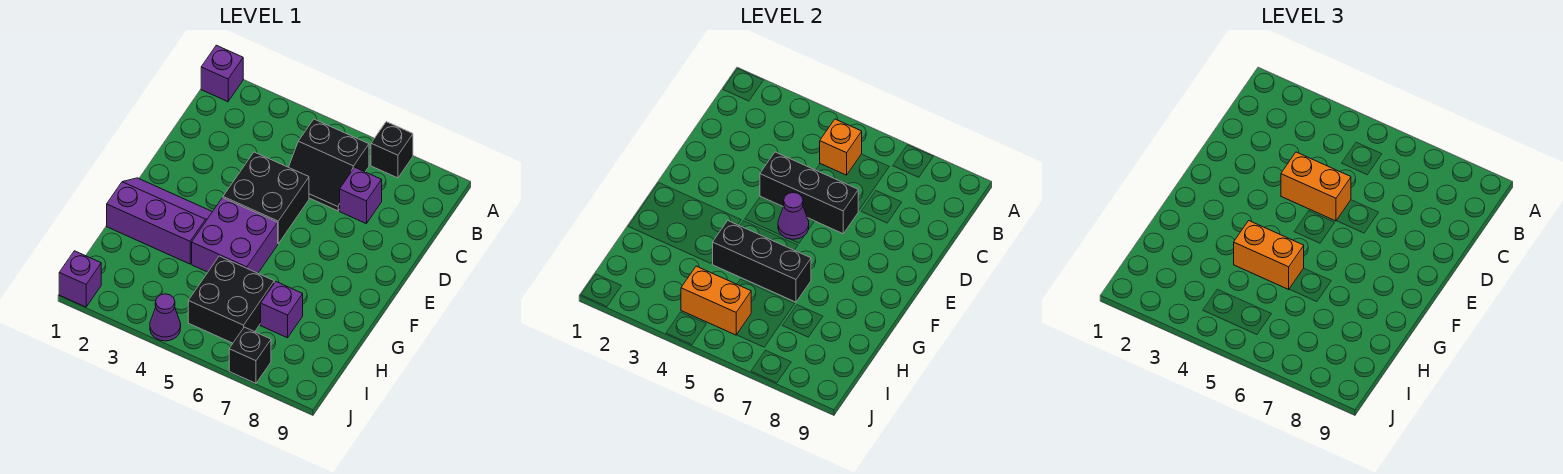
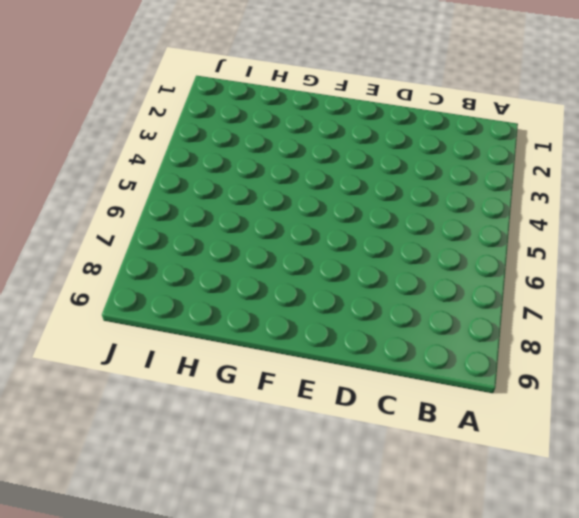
none -> purple 1x1 brick [201,45,243,102]
none -> black 1x1 brick [371,122,413,178]
none -> black 2x2 slope [289,119,369,211]

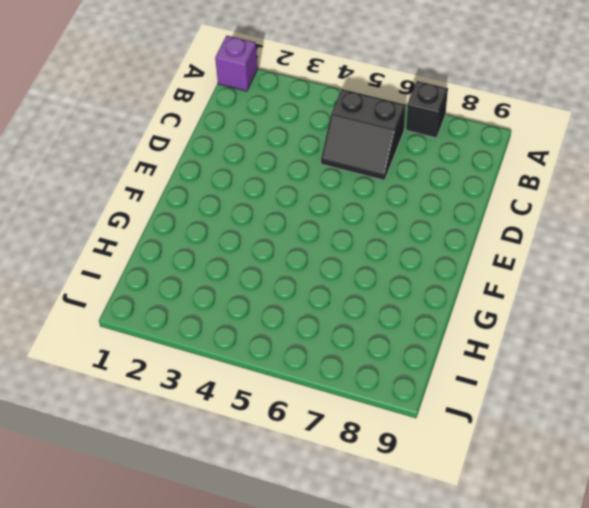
none -> purple 1x1 brick [340,167,382,224]
none -> black 2x2 brick [223,152,309,244]
none -> purple 2x3 slope [107,178,212,264]

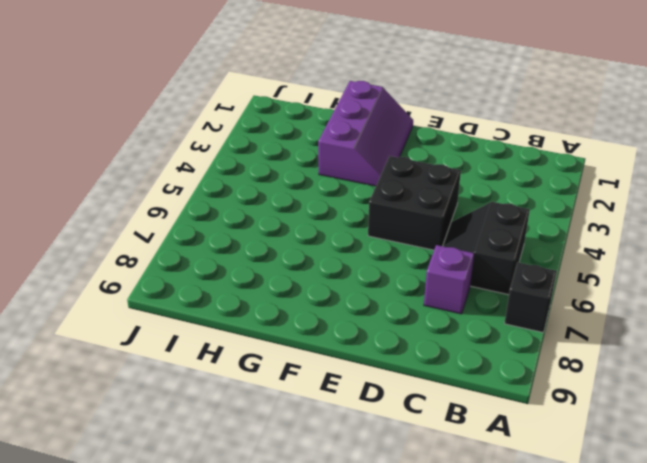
none -> purple 1x1 brick [201,45,243,102]
none -> purple 2x2 brick [192,198,278,273]
none -> black 2x2 brick [188,256,274,343]

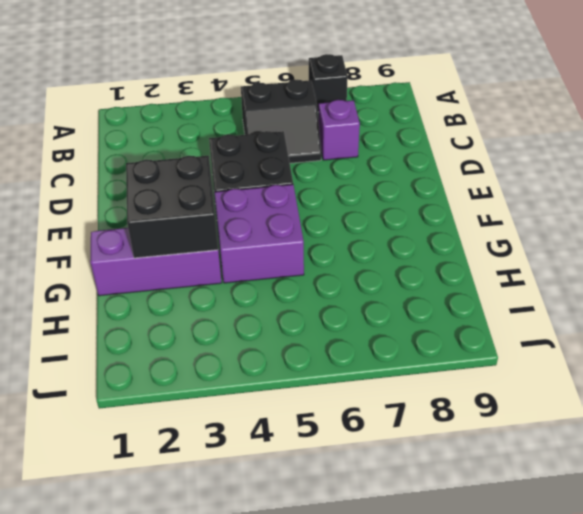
black 2x2 brick [126,156,218,258] -> black 2x2 brick moved to [188,256,274,343]
none -> purple 1x1 brick [201,45,243,102]
none -> purple 1x1 brick [261,282,303,338]
none -> purple 1x1 brick [59,251,101,307]

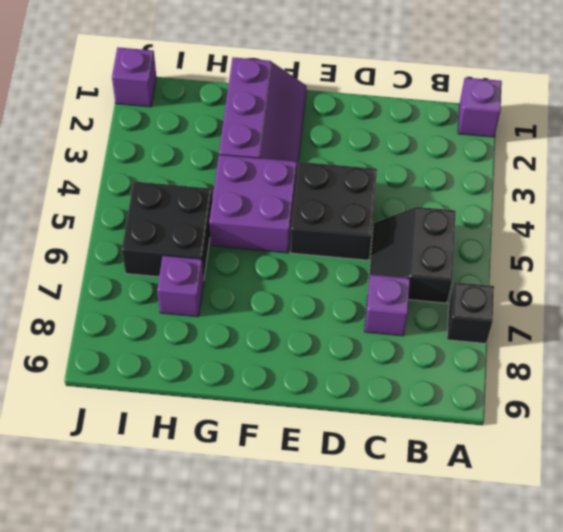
none -> purple 1x1 cone [150,294,181,341]
none -> black 1x1 brick [229,327,271,383]
none -> orange 1x1 brick [820,119,862,175]

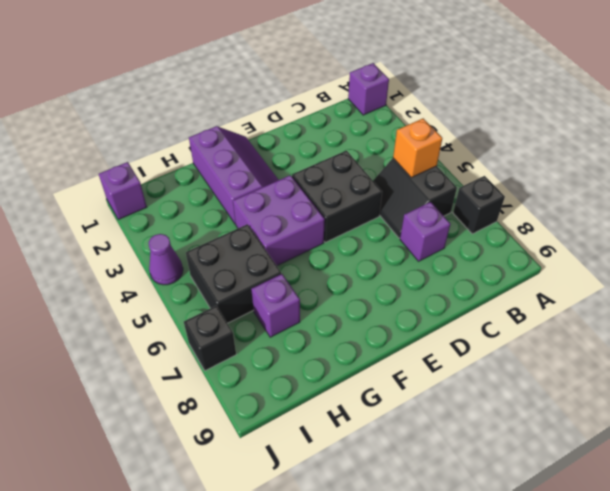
none -> black 1x3 brick [760,152,858,234]
none -> purple 1x1 cone [778,193,809,239]
none -> black 1x3 brick [712,221,811,302]

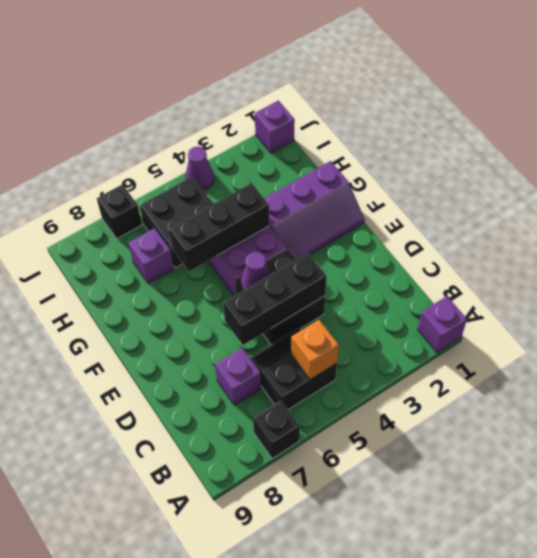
none -> orange 1x2 brick [681,266,751,335]
none -> orange 1x2 brick [1281,152,1351,221]
none -> orange 1x2 brick [1234,221,1304,289]

